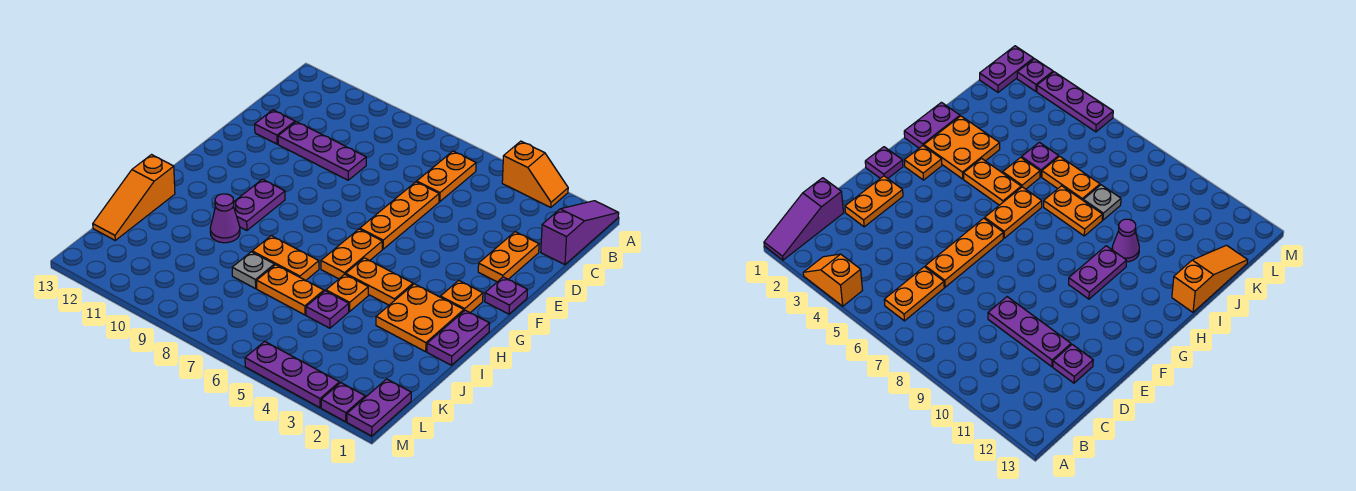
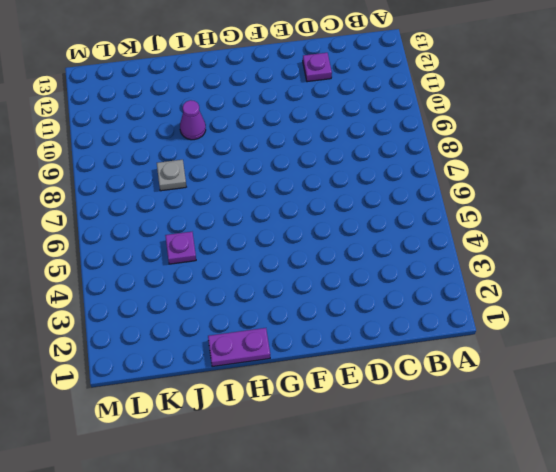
none -> purple 1x3 slope [541,201,619,265]
none -> orange 1x2 slope [502,141,568,207]
none -> orange 1x2 plate [417,151,476,202]

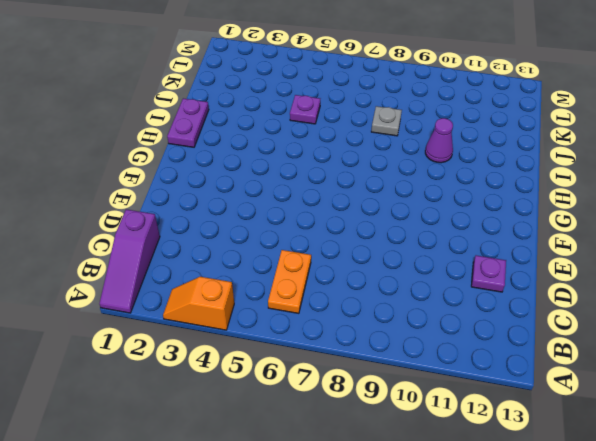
none -> orange 1x2 plate [478,232,539,282]
none -> orange 1x3 plate [360,182,439,249]
none -> purple 1x3 plate [278,122,366,180]

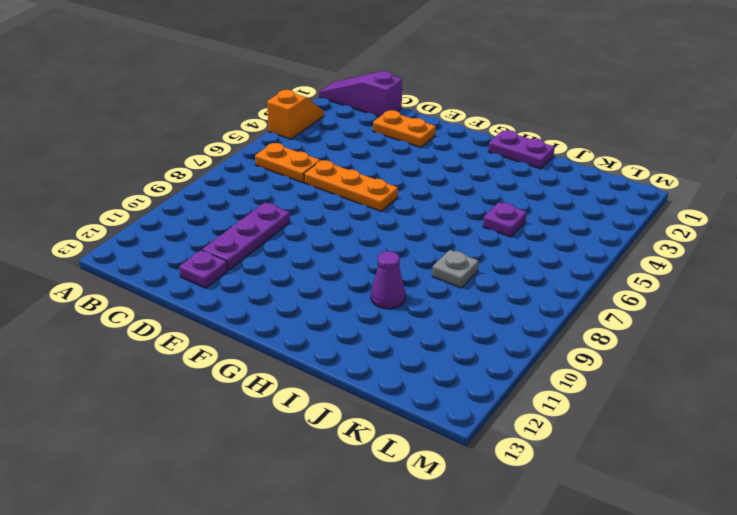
none -> purple 1x1 plate [485,277,527,314]
none -> orange 1x1 plate [440,281,483,313]
none -> orange 1x2 plate [321,229,382,279]

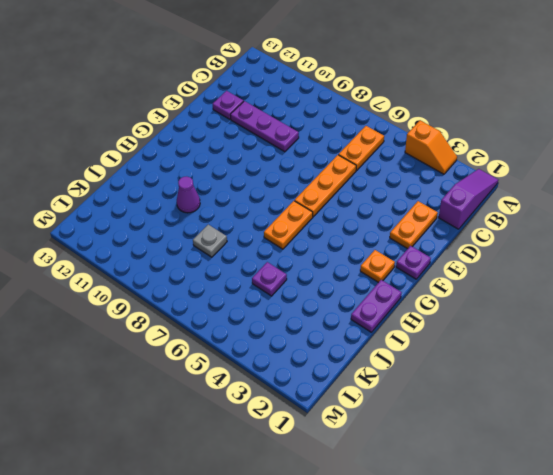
none -> purple 1x2 plate [234,179,285,230]
none -> orange 2x2 plate [376,284,464,352]
none -> orange 1x2 plate [346,258,413,305]

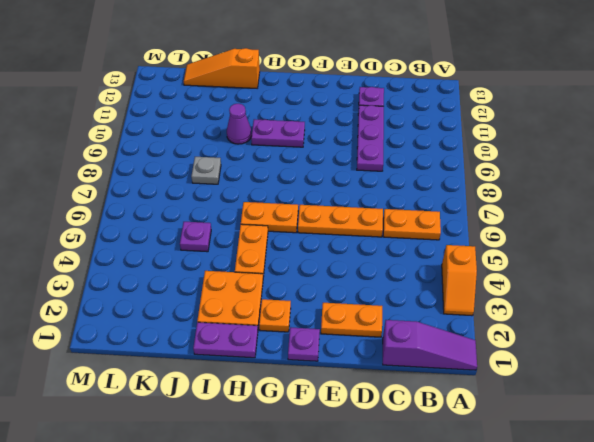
none -> orange 1x1 plate [326,274,368,311]
none -> orange 1x2 plate [252,236,319,281]
none -> orange 1x2 plate [257,265,324,315]

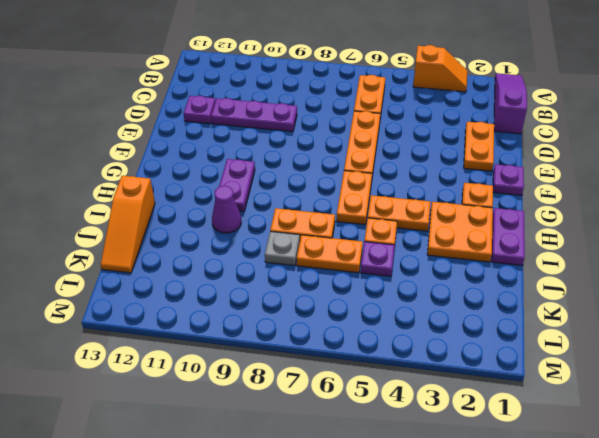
none -> purple 1x2 plate [347,379,411,436]
none -> purple 1x1 plate [321,383,365,422]
none -> purple 1x3 plate [245,341,339,408]

